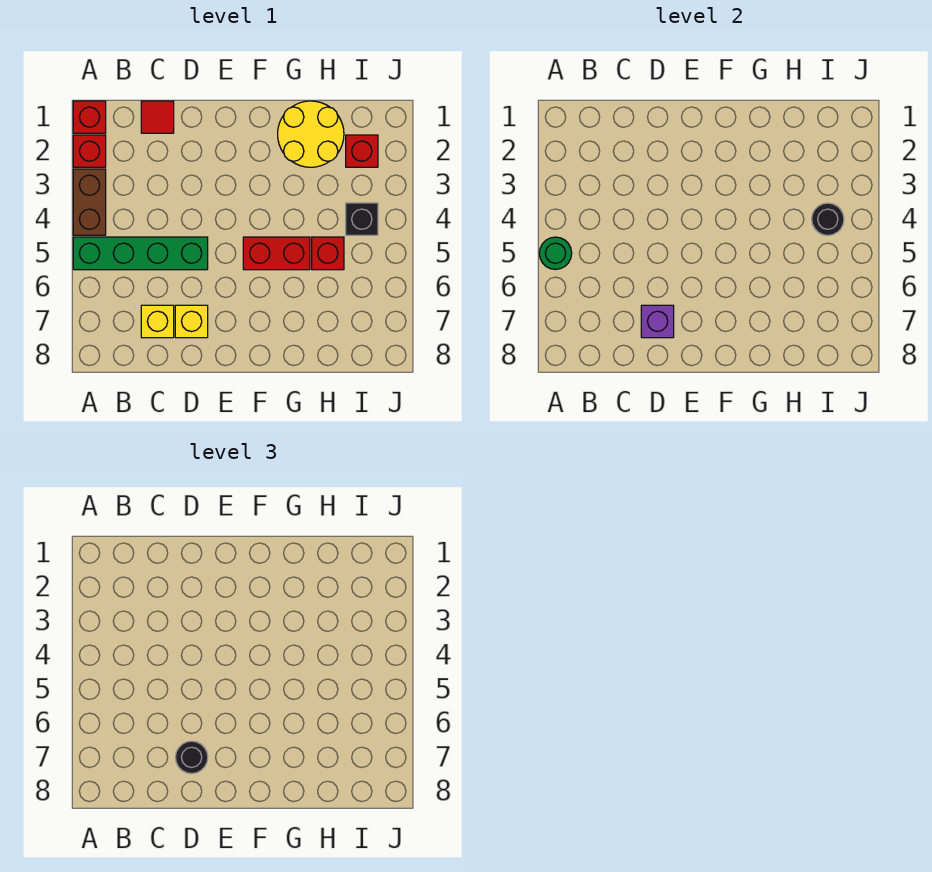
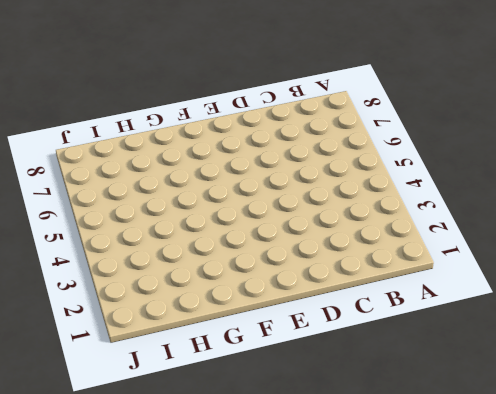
none -> red 1x1 brick [73,101,106,133]
none -> red 1x1 brick [73,135,106,167]
none -> brown 1x2 brick [73,169,106,235]

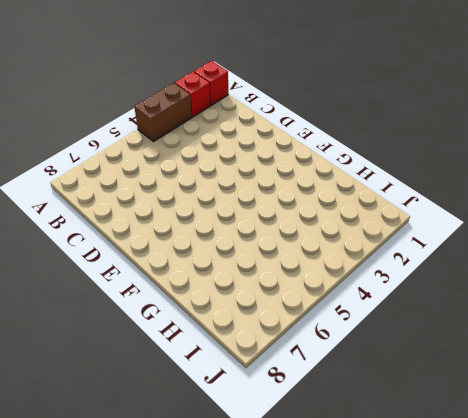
none -> green 1x4 brick [73,237,208,270]
none -> red 1x1 tile [141,101,174,133]
none -> yellow 1x1 brick [141,305,174,338]

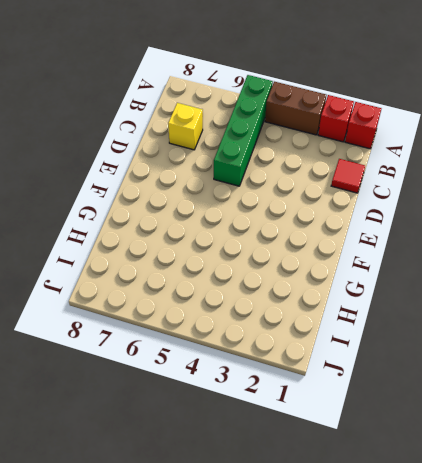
none -> yellow 1x1 brick [175,305,208,338]
none -> red 1x2 brick [243,237,310,270]
none -> yellow 2x2 round brick [278,101,344,167]

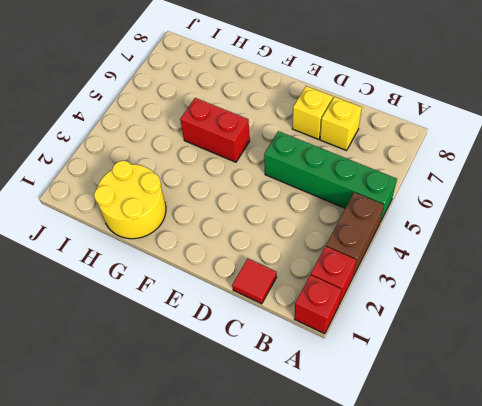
none -> red 1x1 brick [312,237,344,270]
none -> red 1x1 brick [346,135,378,167]
none -> black 1x1 brick [346,203,378,235]

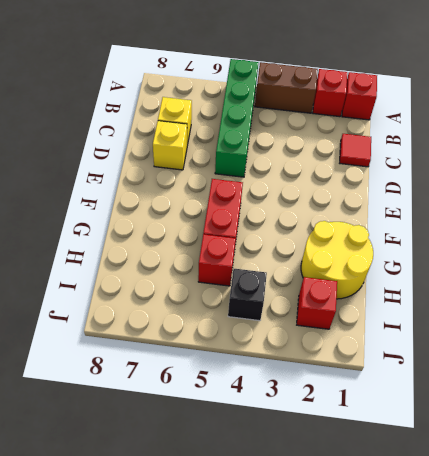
none -> green 1x1 round brick [539,237,572,269]
none -> purple 1x1 brick [641,305,674,338]
none -> black 1x1 round brick [812,203,844,235]

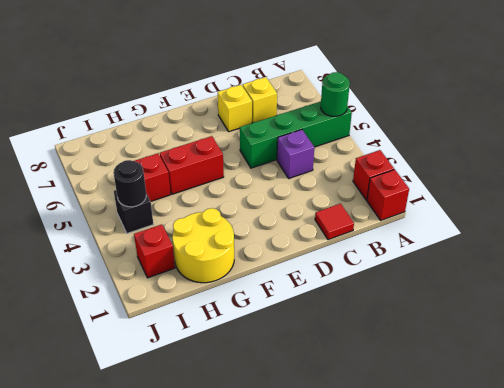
purple 1x1 brick [277,130,314,178] -> purple 1x1 brick moved to [641,305,674,338]
none -> brown 1x2 brick [73,169,106,235]
none -> black 1x1 round brick [175,741,208,774]

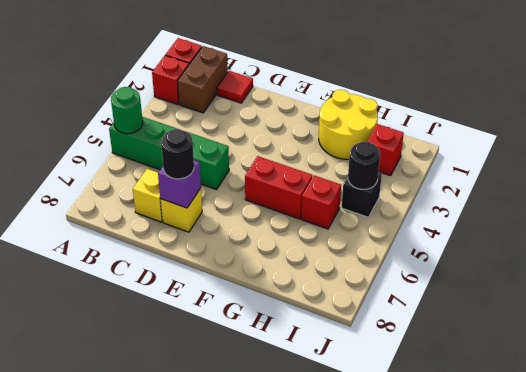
brown 1x2 brick [178,46,228,113] -> brown 1x2 brick moved to [73,169,106,235]

